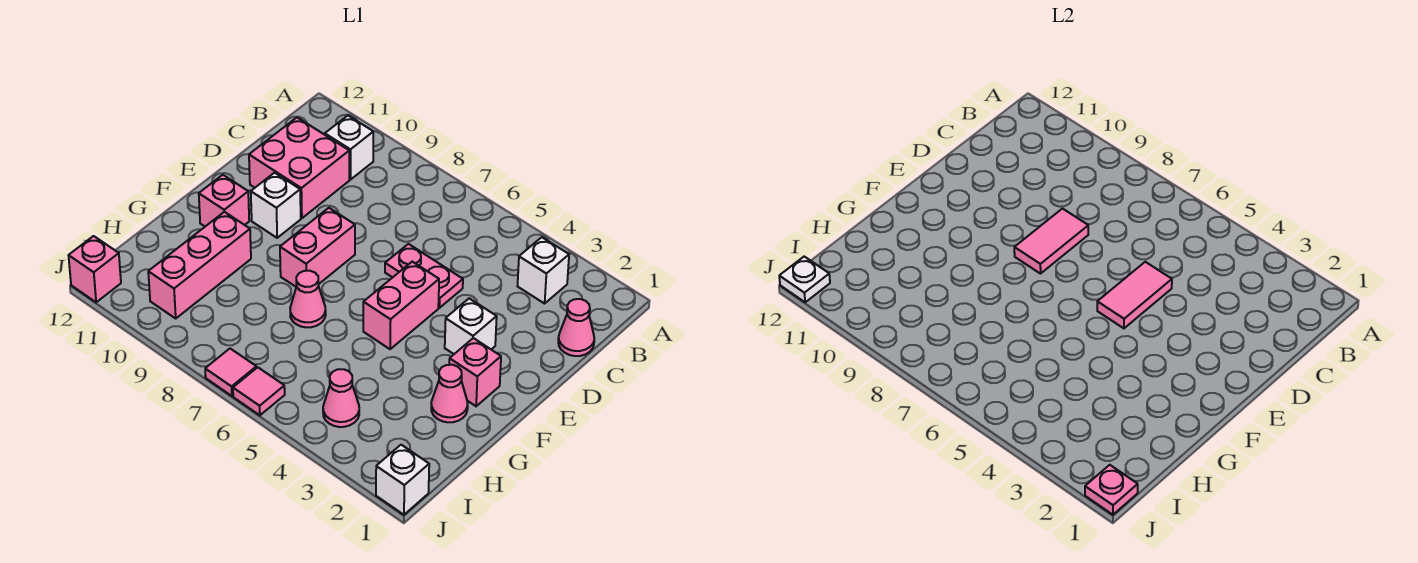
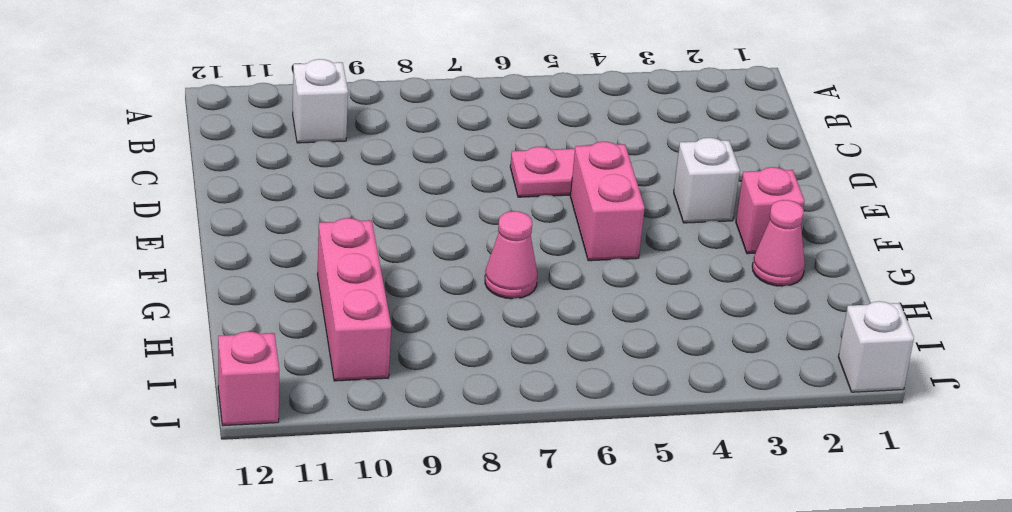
none -> white 1x1 brick [518,237,569,304]
none -> pink 1x1 cone [558,299,594,356]
none -> pink 2x2 brick [249,118,349,218]

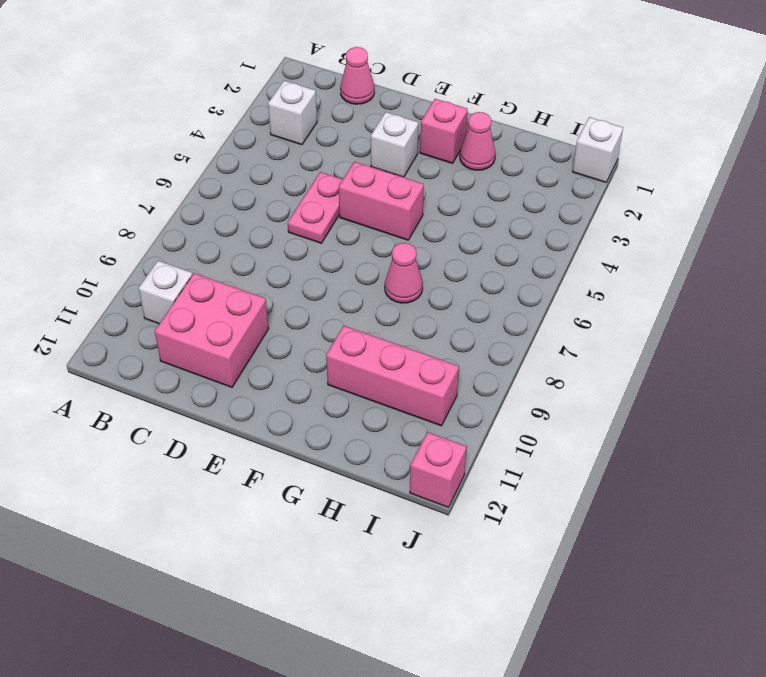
none -> pink 1x2 brick [280,208,355,287]
none -> white 1x1 brick [251,173,301,238]
none -> pink 1x1 brick [199,175,249,226]

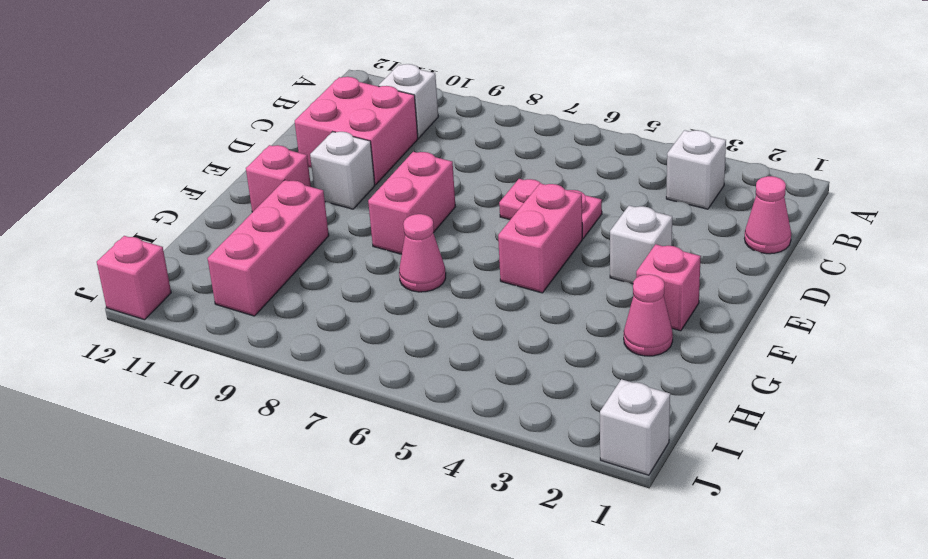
none -> pink 1x1 cone [323,369,359,427]
none -> pink 1x1 tile [233,367,285,415]
none -> pink 1x1 tile [205,349,256,396]

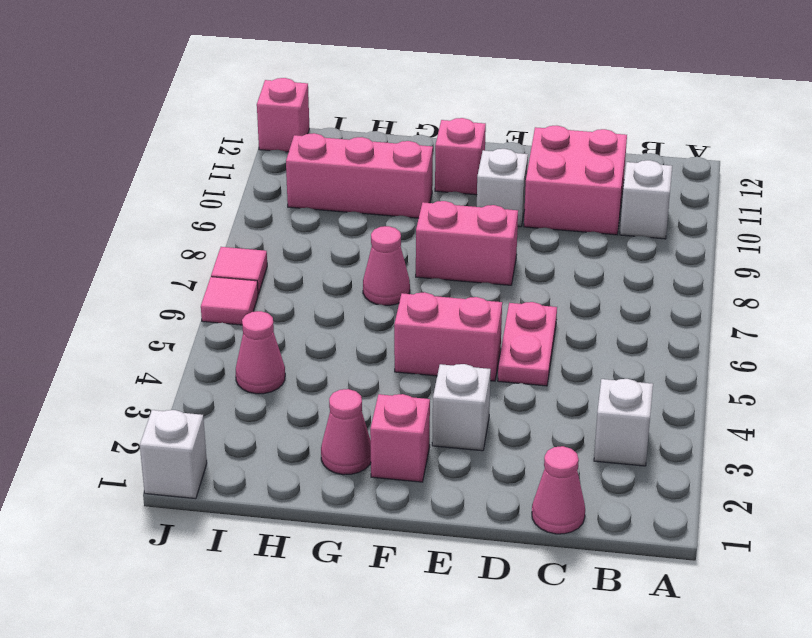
none -> pink 1x2 tile [1097,262,1172,328]
none -> pink 1x2 tile [1014,209,1088,274]
none -> pink 1x1 plate [1085,465,1138,515]

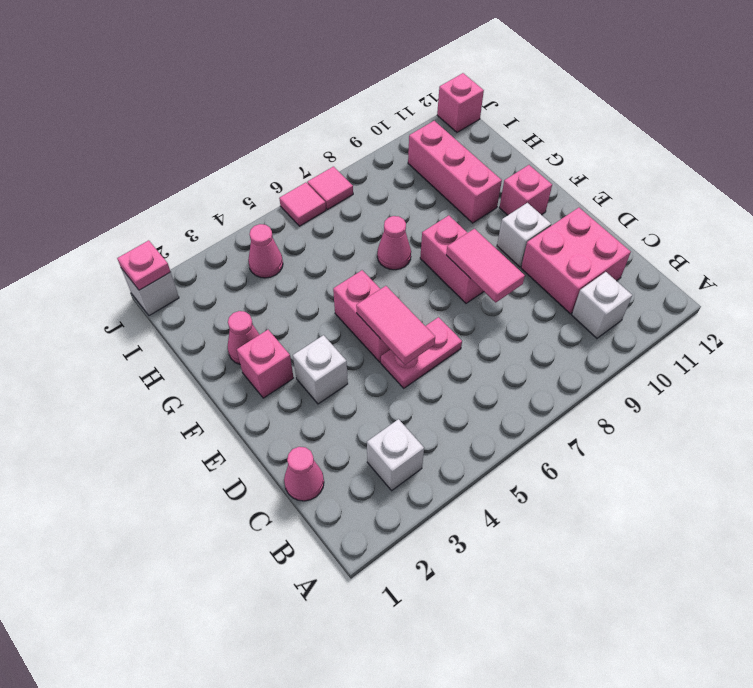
none -> white 1x1 plate [779,257,830,302]

